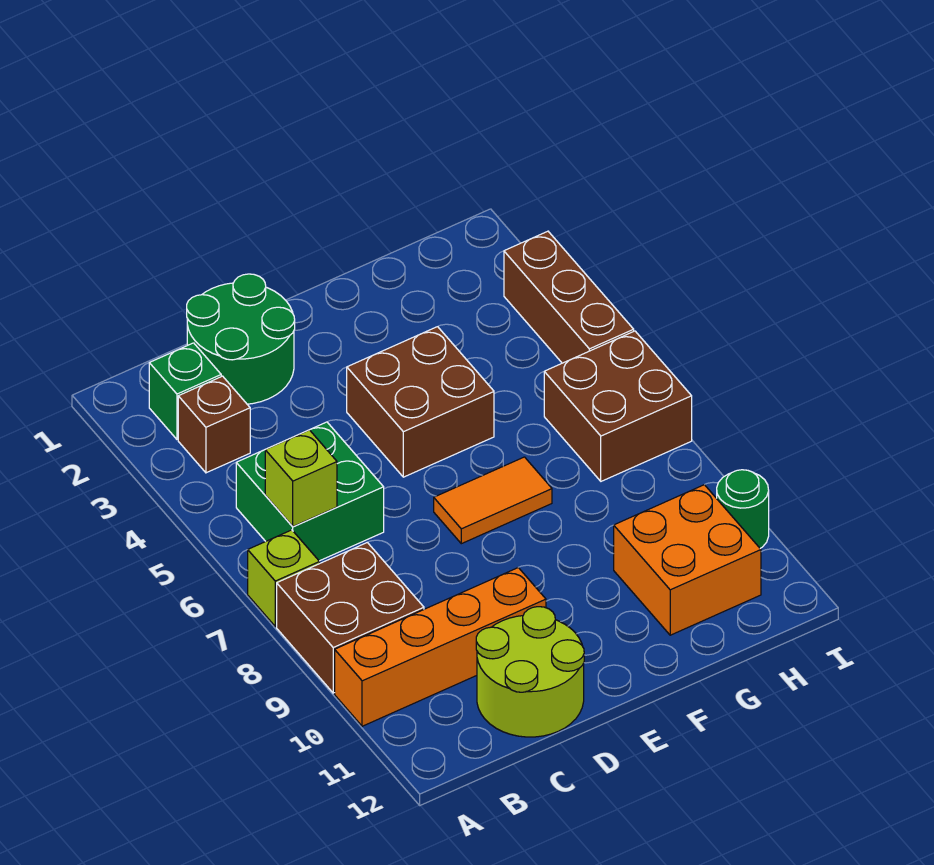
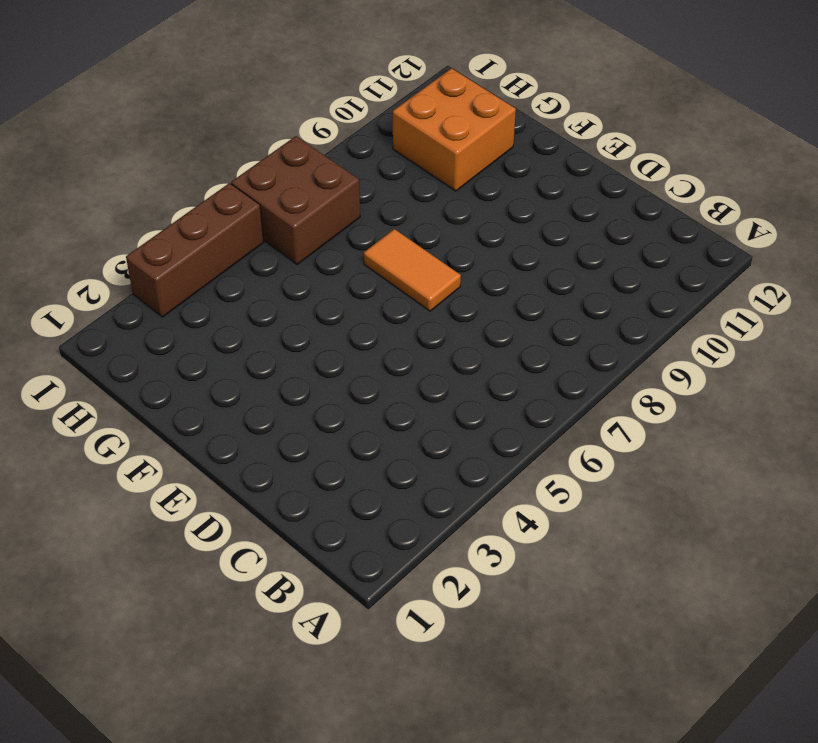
none -> lime 1x1 brick [248,530,320,626]
none -> brown 2x2 brick [277,542,424,693]
none -> orange 1x4 brick [335,568,546,726]

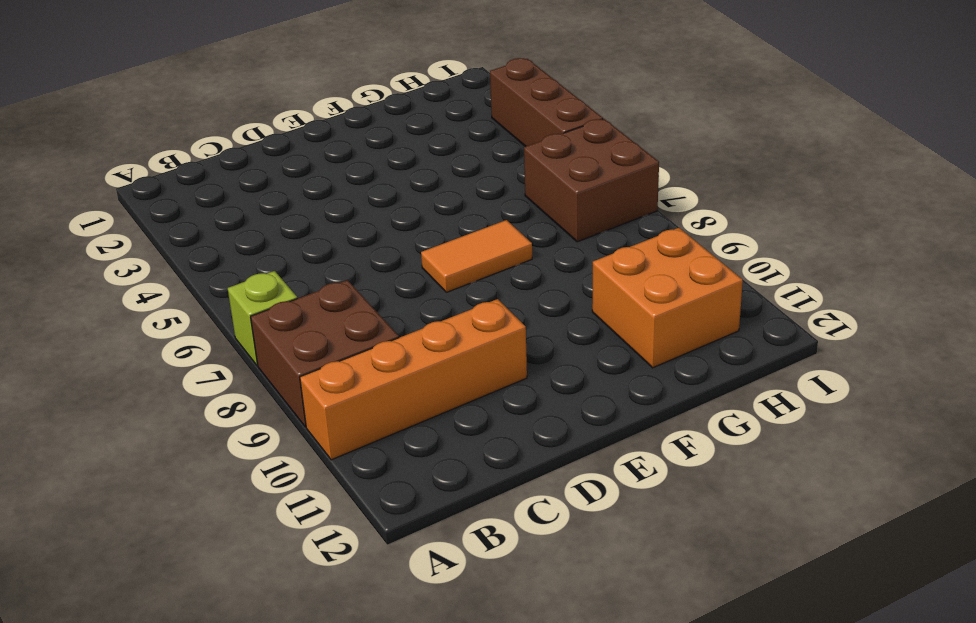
none -> green 1x1 brick [149,343,221,439]
none -> brown 1x1 brick [178,376,250,473]
none -> green 2x2 brick [236,422,384,561]

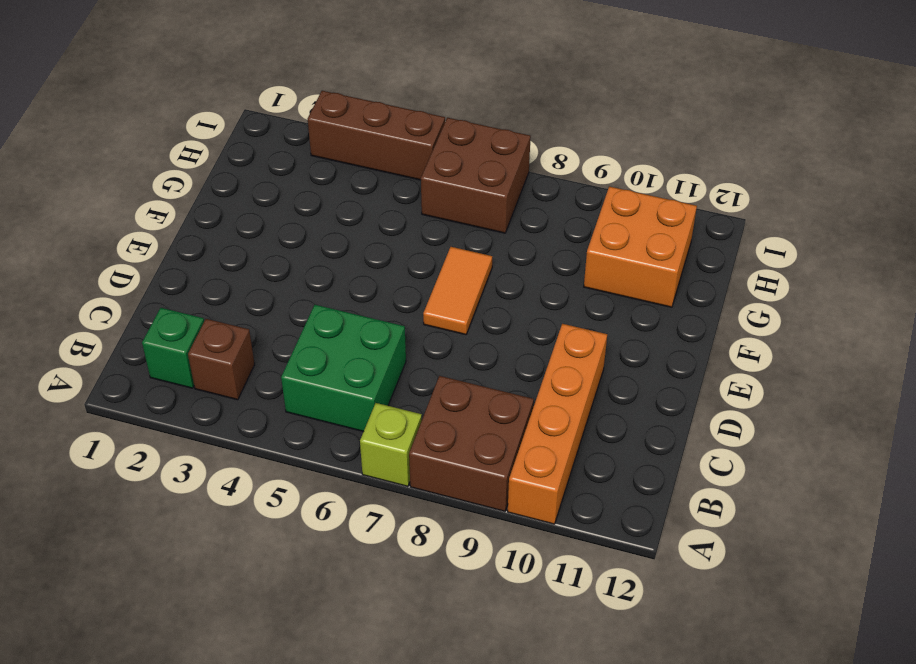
none -> green 2x2 round brick [187,274,295,404]
none -> lime 2x2 round brick [476,607,584,737]
none -> brown 2x2 brick [347,327,494,477]

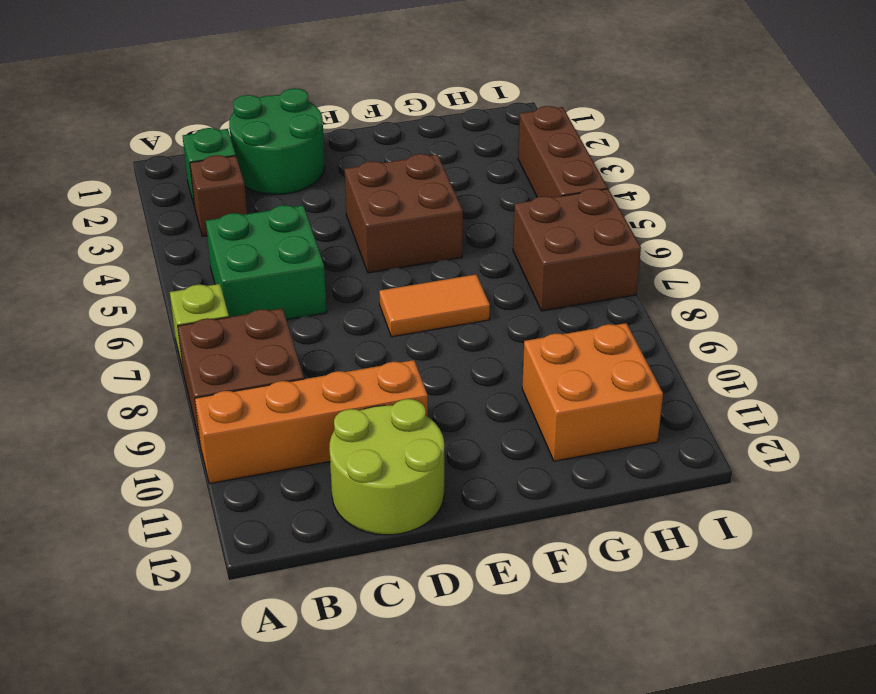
none -> green 1x1 round brick [717,470,769,548]
none -> lime 1x1 brick [265,430,337,526]

